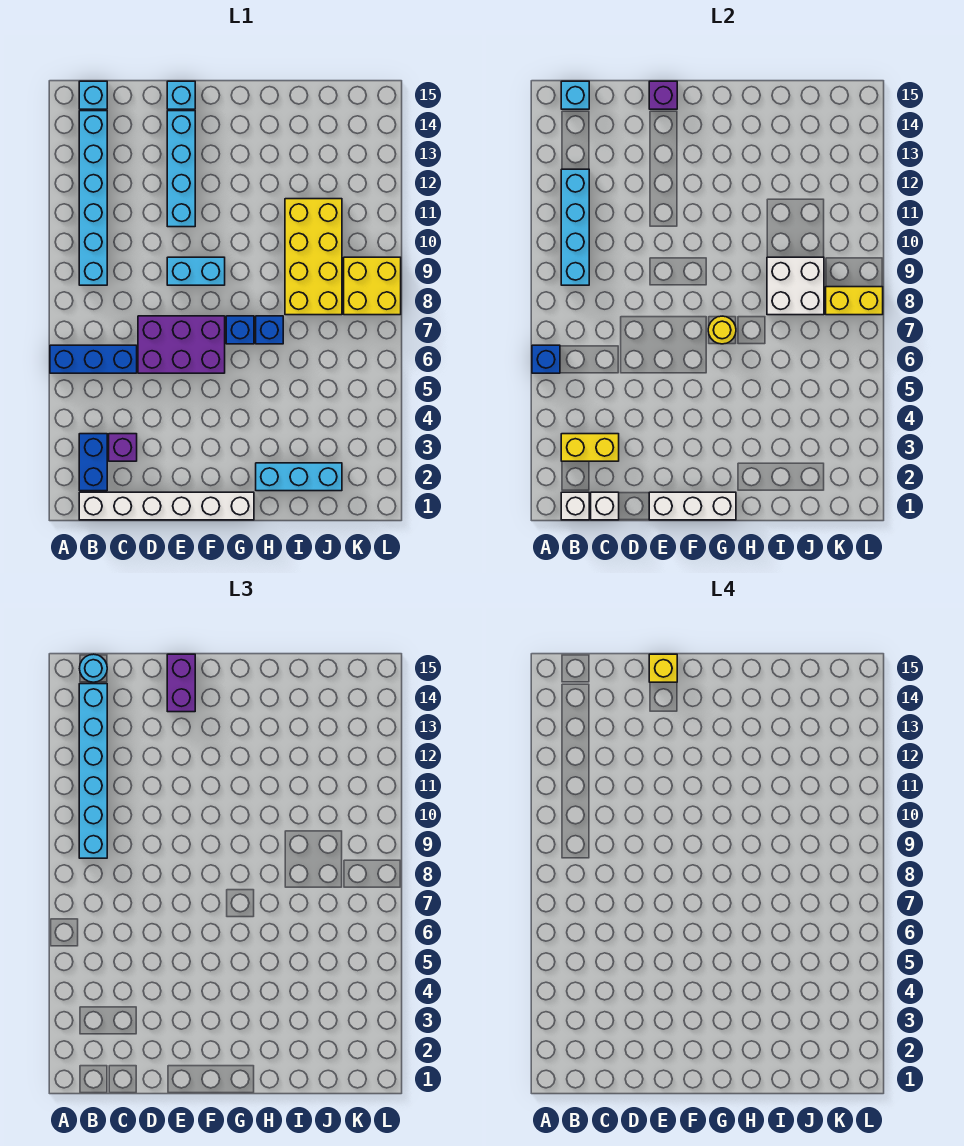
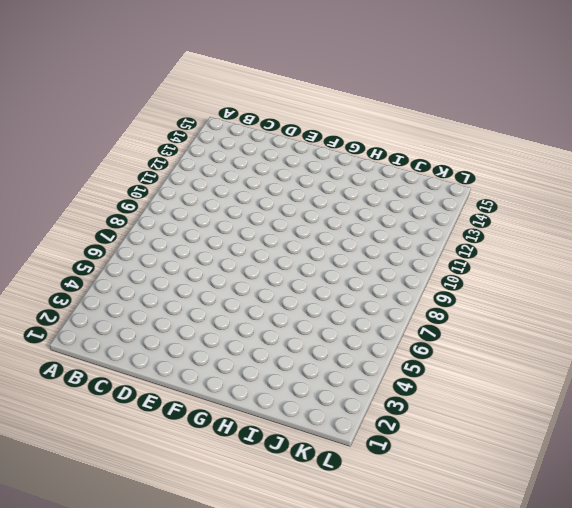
none -> blue 1x3 brick [50,345,137,373]
none -> white 1x6 brick [79,492,254,520]
none -> blue 1x2 brick [79,434,107,491]
none -> cyan 1x6 brick [79,111,107,285]

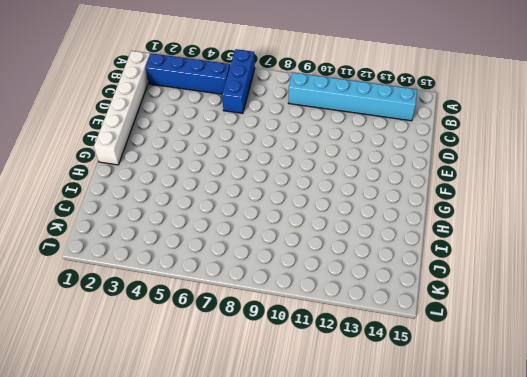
blue 1x4 brick [146,53,230,94] -> blue 1x2 brick [79,434,107,491]
none -> cyan 1x1 brick [79,81,107,109]
none -> purple 1x1 brick [109,434,137,461]
none -> purple 2x3 brick [138,316,225,373]
none -> cyan 1x2 brick [167,257,225,285]

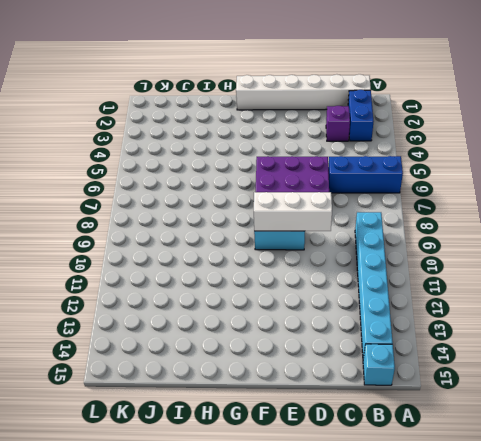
white 1x3 brick [254,192,332,231] -> white 1x3 brick moved to [649,492,736,520]
none -> cyan 1x4 brick [167,111,195,227]
none -> cyan 1x1 brick [167,81,195,109]
none -> blue 1x1 brick [226,316,254,344]
none -> cyan 1x3 brick [256,463,342,491]

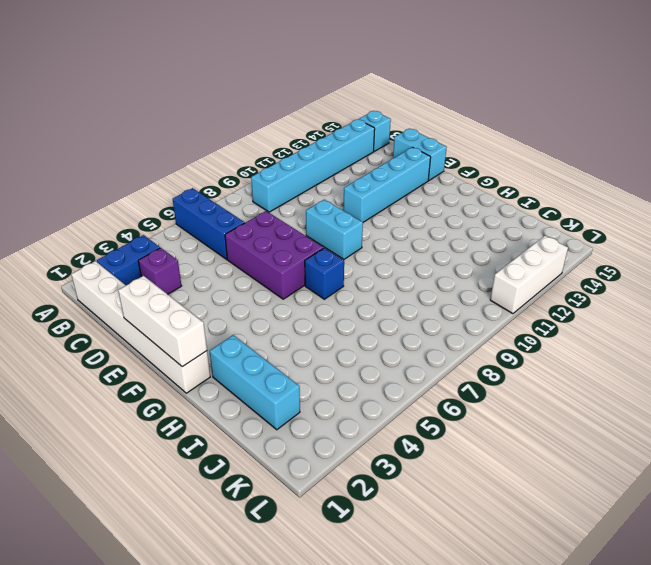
cyan 1x2 brick [393,129,447,181] -> cyan 1x1 brick [167,81,195,109]
white 1x3 brick [490,236,568,314] -> none
none -> blue 1x1 brick [256,316,283,344]
none -> yellow 2x4 brick [285,199,342,315]
none -> yellow 2x2 brick [344,257,401,315]
none -> blue 1x1 brick [532,345,560,373]

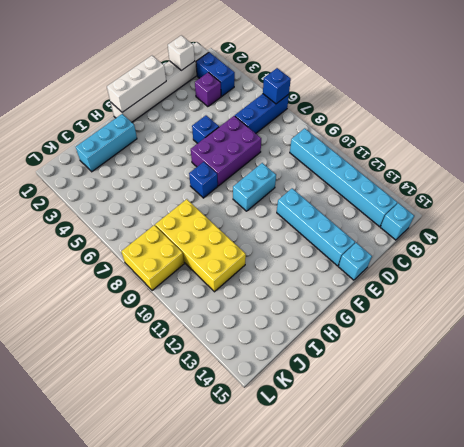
blue 1x1 brick [192,116,219,143] -> blue 1x1 brick moved to [256,316,283,344]
none -> white 1x1 brick [561,492,589,520]
none -> yellow 1x2 brick [561,434,619,461]
none -> cyan 1x4 brick [561,169,589,285]
none -> cyan 1x1 brick [561,81,589,109]

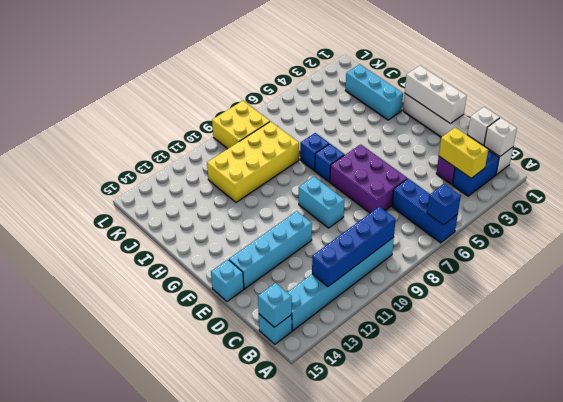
blue 1x4 brick [312,207,396,287] -> cyan 1x4 brick [561,169,589,285]
none -> purple 1x1 brick [649,81,677,109]
none -> yellow 1x1 round brick [708,316,736,344]
none -> white 2x2 brick [767,257,824,315]
none -> yellow 1x2 brick [826,287,883,315]

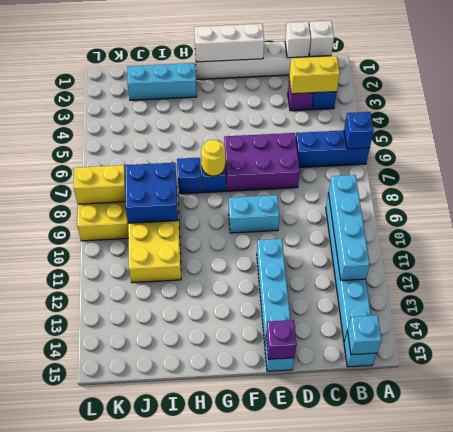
blue 2x2 brick [125,163,178,223] -> white 2x2 brick [767,257,824,315]
none -> cyan 1x6 brick [79,684,107,858]
none -> cyan 1x1 round brick [80,654,107,682]
none -> purple 1x2 brick [167,654,195,712]
none -> yellow 1x1 brick [649,654,677,682]

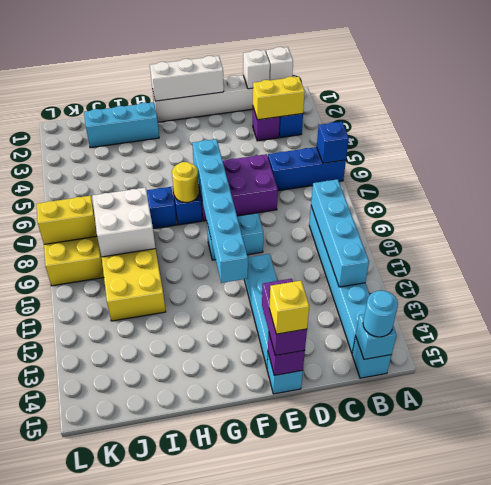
cyan 1x6 brick [192,139,248,283] -> cyan 1x6 brick moved to [79,684,107,858]

